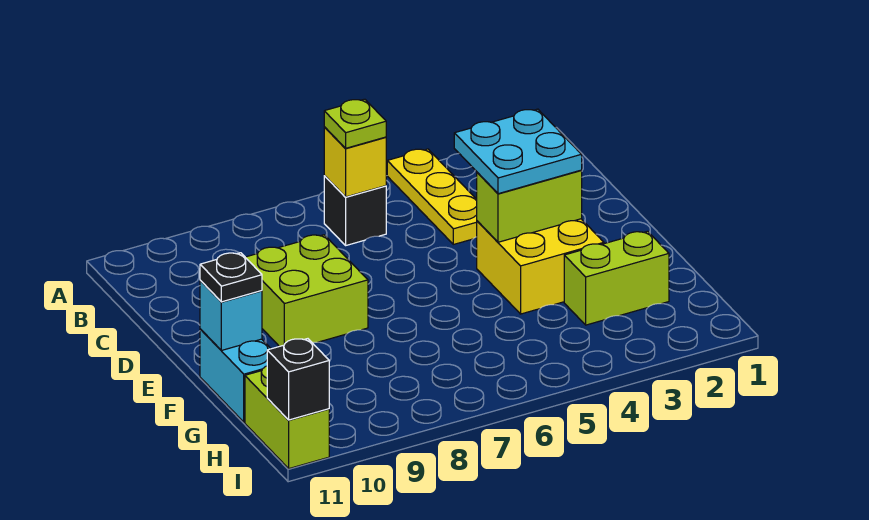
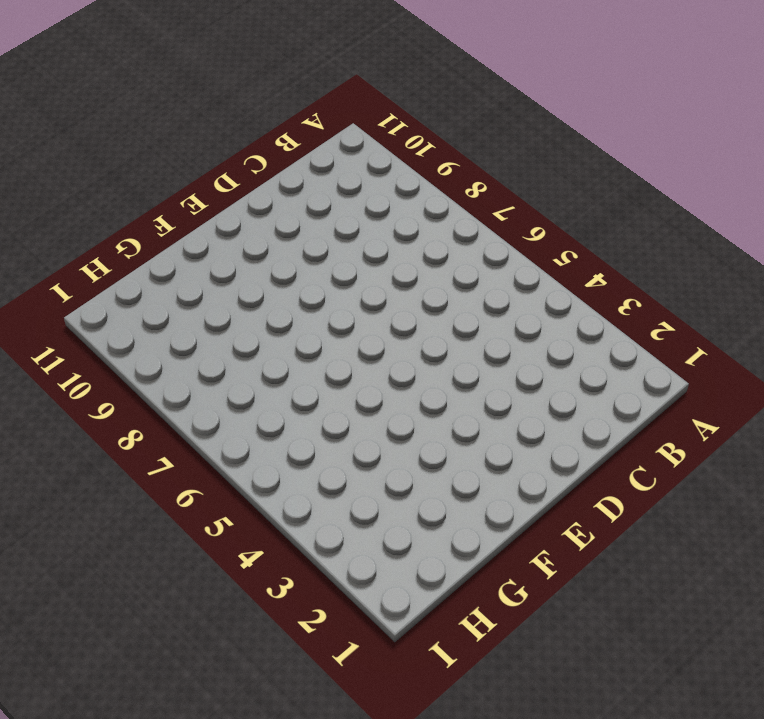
none -> yellow 1x3 plate [387,149,477,244]
none -> black 1x1 brick [324,176,386,245]
none -> lime 2x2 brick [245,235,368,346]

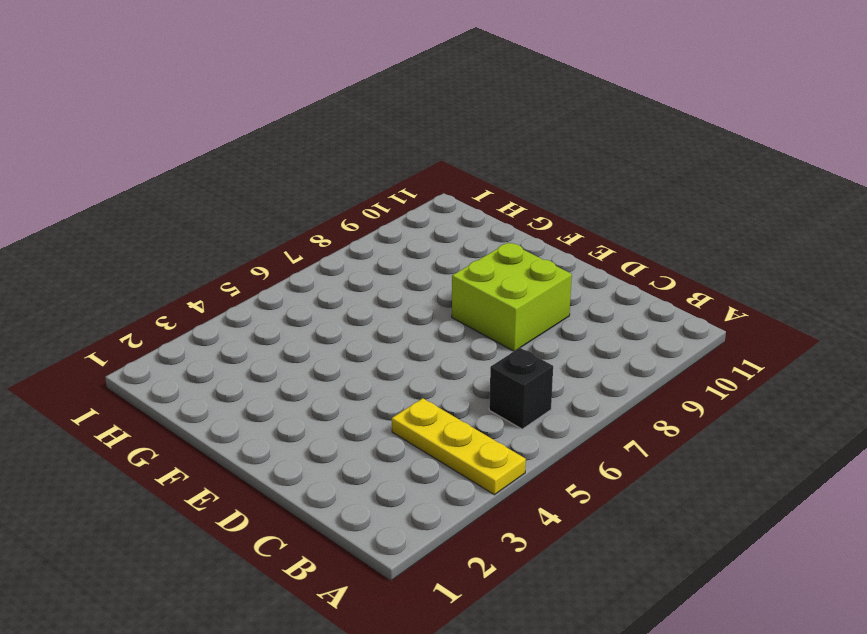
none -> yellow 2x2 brick [477,219,604,314]
none -> cyan 1x2 brick [200,329,271,422]
none -> lime 1x2 brick [564,231,669,325]

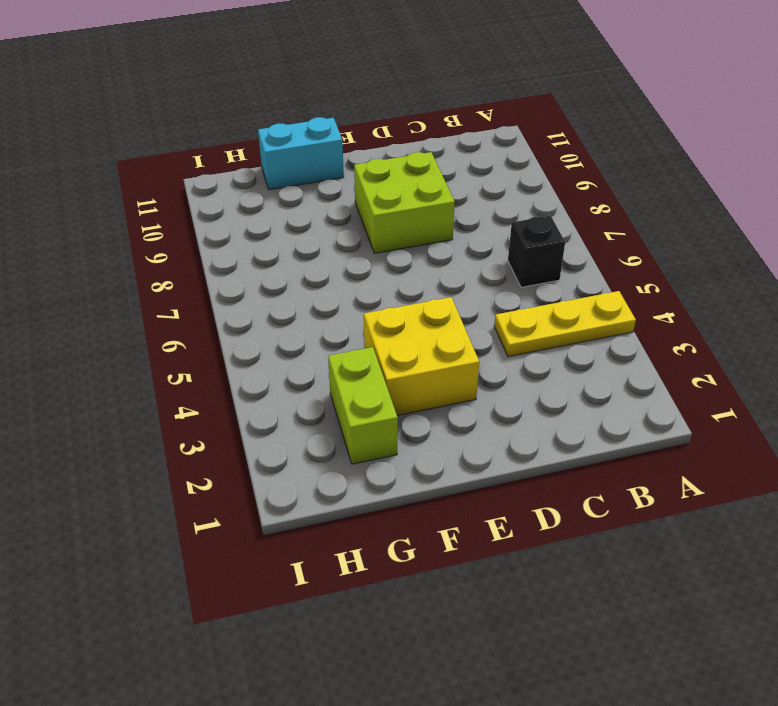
none -> lime 1x2 brick [245,366,329,469]
none -> yellow 1x1 brick [324,127,386,197]
none -> lime 1x2 brick [477,170,582,242]

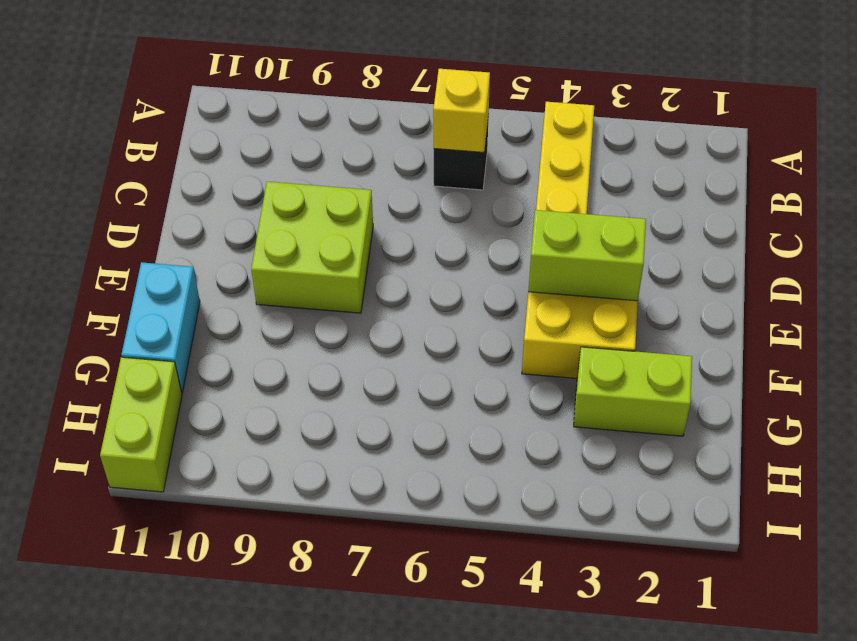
none -> cyan 1x1 brick [200,281,262,350]
none -> black 1x1 brick [267,339,329,420]
none -> lime 1x1 plate [324,99,386,148]

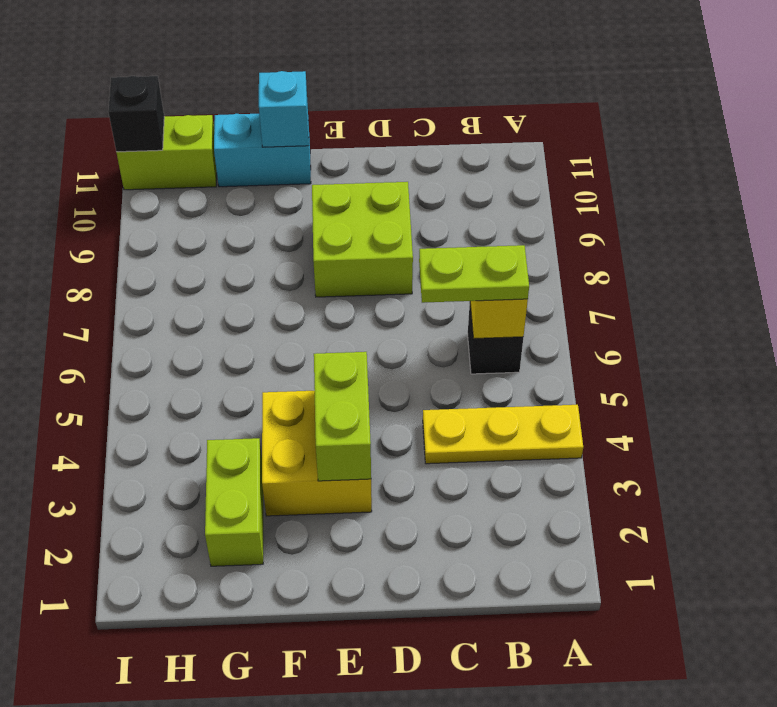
lime 1x2 plate [419,245,529,303] -> lime 1x1 plate [324,99,386,148]
none -> cyan 2x2 plate [454,109,582,194]
none -> black 1x1 plate [200,253,262,302]

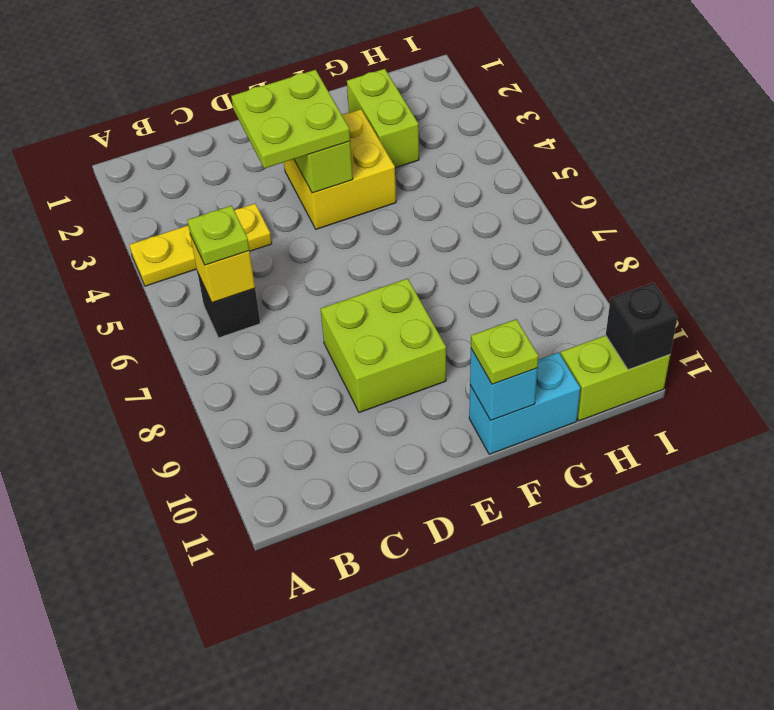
lime 2x2 plate [231,70,350,169] -> cyan 2x2 plate [454,109,582,194]
lime 1x1 plate [471,319,538,384] -> black 1x1 plate [200,253,262,302]

